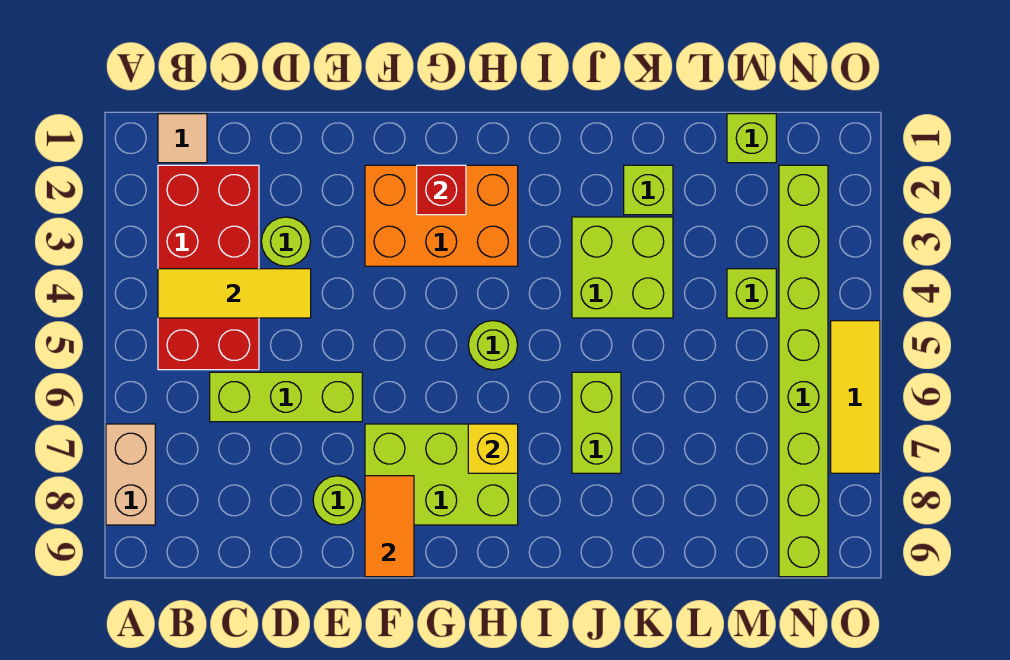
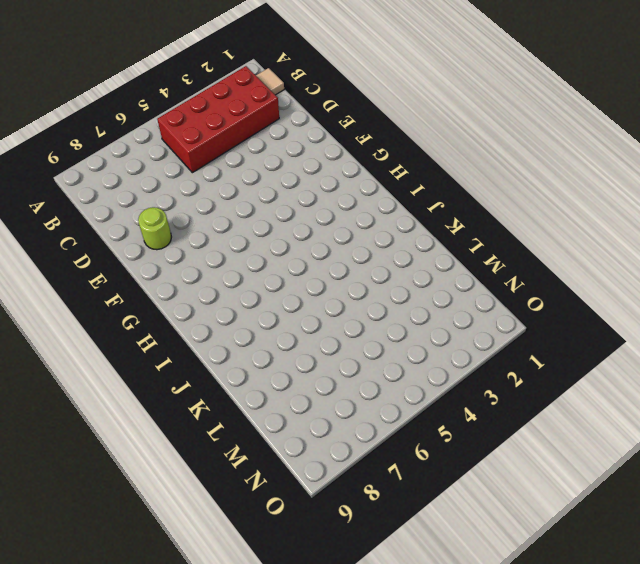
none -> tan 1x2 brick [106,424,155,525]
none -> lime 1x3 brick [210,372,362,422]
none -> lime 1x1 round brick [261,217,311,266]

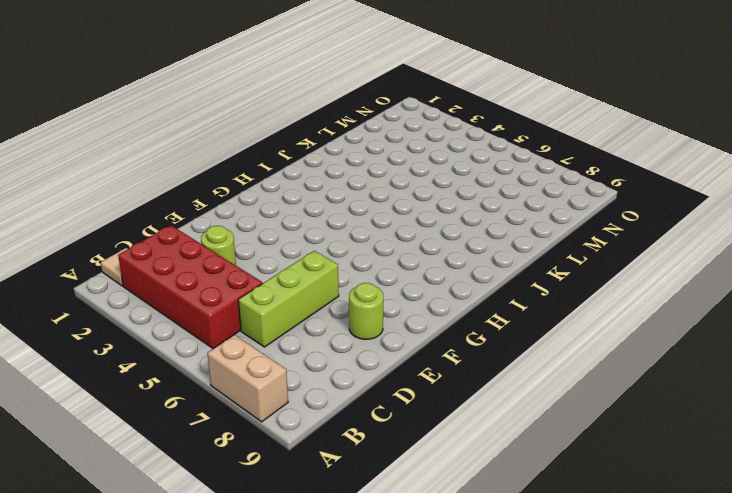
none -> orange 2x3 brick [365,165,518,266]
none -> lime 2x3 brick [365,424,518,525]
none -> lime 1x1 round brick [468,321,518,370]

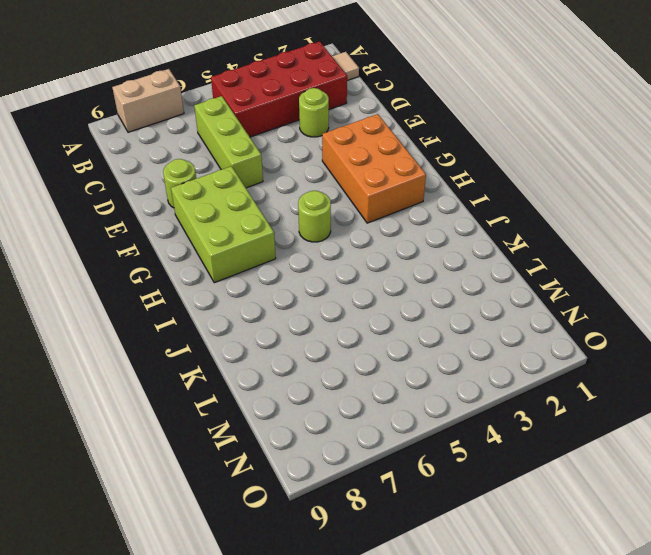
none -> lime 2x2 brick [572,217,673,318]
none -> lime 1x2 brick [572,372,621,473]
none -> lime 1x1 brick [624,165,673,215]

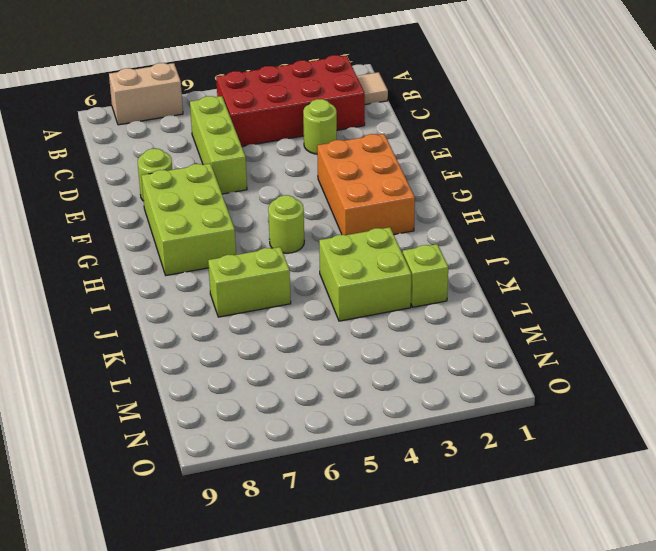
none -> lime 1x1 brick [727,114,776,163]
none -> lime 1x1 brick [727,269,776,318]
none -> lime 1x8 brick [779,165,828,577]

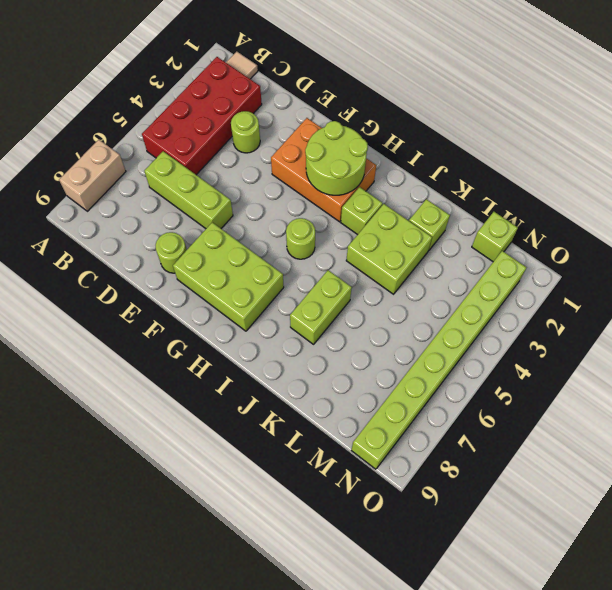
lime 2x2 round brick [305,121,368,195] -> red 1x1 brick [417,165,466,215]
lime 1x1 brick [341,187,383,235] -> lime 1x1 brick moved to [727,269,776,318]
none -> yellow 1x3 tile [831,321,880,473]
none -> yellow 1x3 tile [158,269,311,318]
none -> orange 1x2 tile [365,476,414,577]

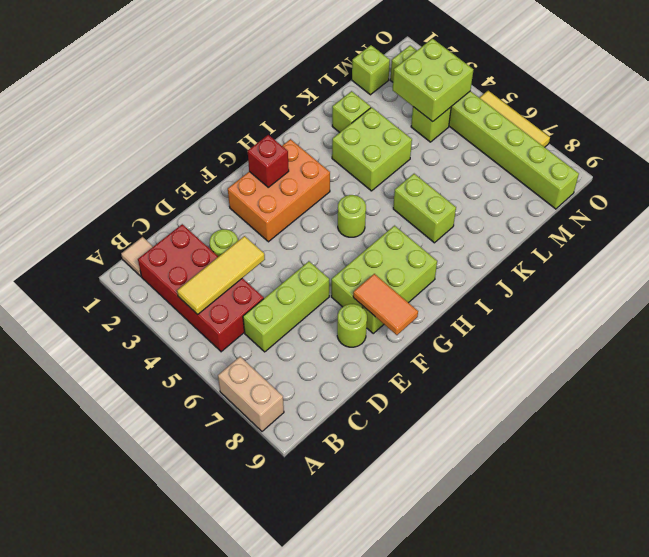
lime 2x2 brick [393,39,473,122] -> none
none -> yellow 1x1 brick [468,424,518,473]

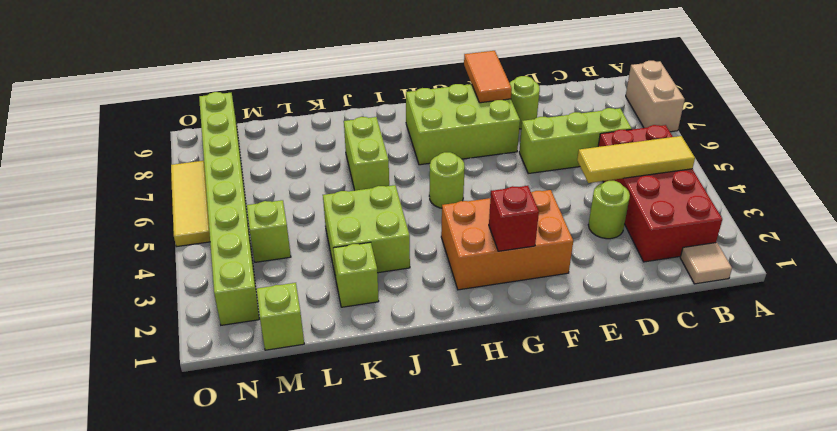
none -> yellow 1x1 brick [468,424,518,473]

